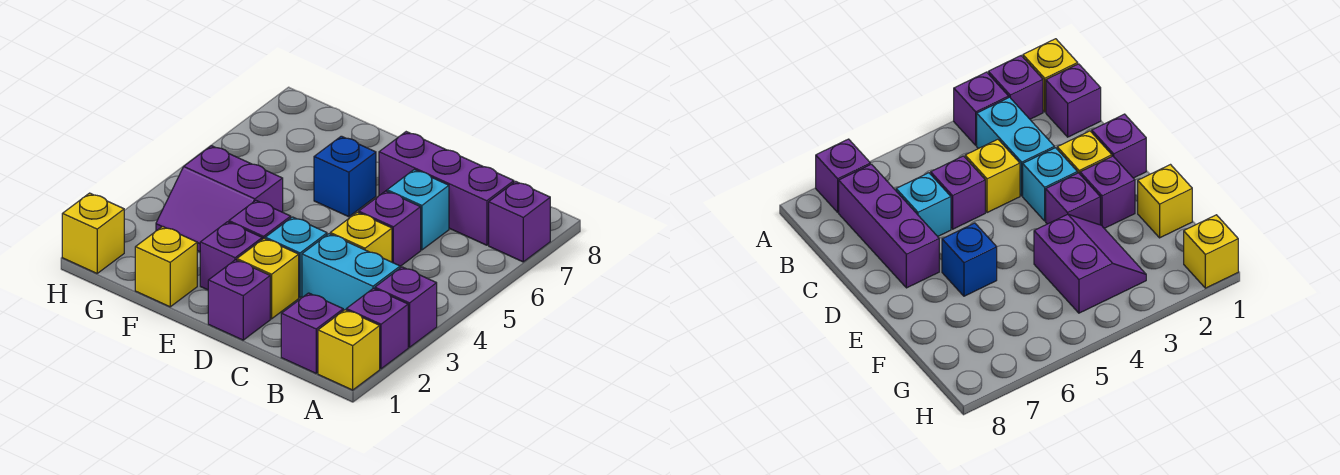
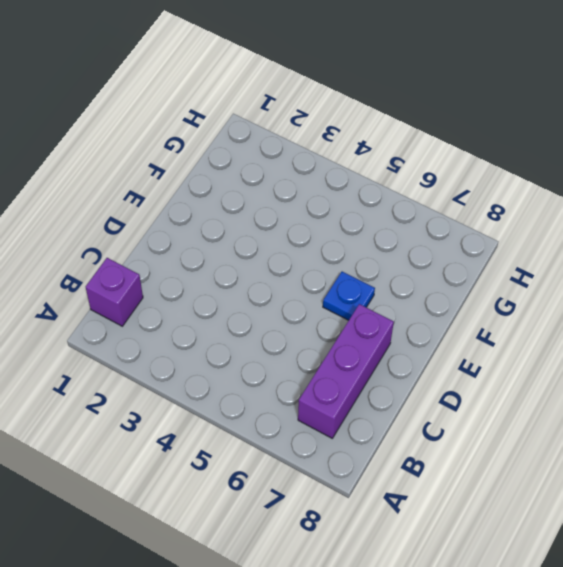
blue 1x1 plate [323,272,375,320] -> blue 1x1 brick [314,136,376,217]
none -> yellow 1x1 brick [318,310,380,390]
none -> purple 1x1 brick [346,288,408,369]
none -> purple 1x1 brick [375,267,437,347]

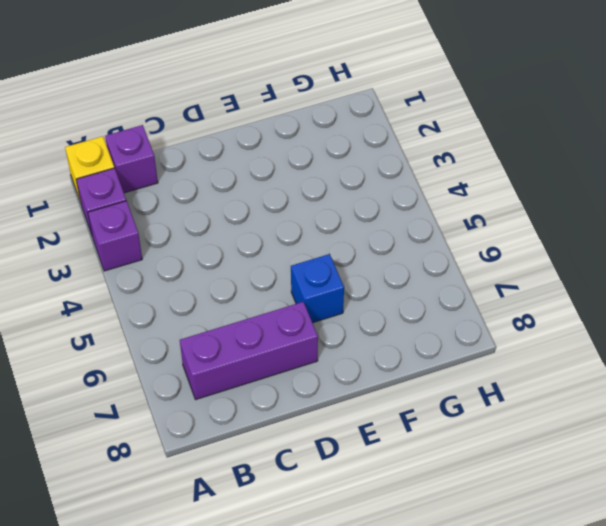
none -> purple 1x1 brick [489,181,550,262]
none -> cyan 1x2 brick [302,234,400,311]
none -> yellow 1x1 brick [330,212,392,262]

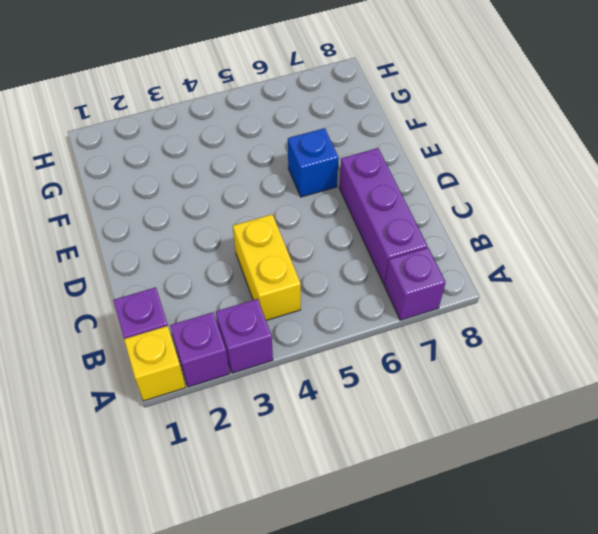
yellow 1x2 brick [233,214,301,320] -> yellow 1x1 brick [330,212,392,262]
none -> cyan 1x2 brick [302,234,400,311]
none -> purple 1x1 brick [359,191,421,266]
none -> cyan 1x1 brick [387,170,449,250]

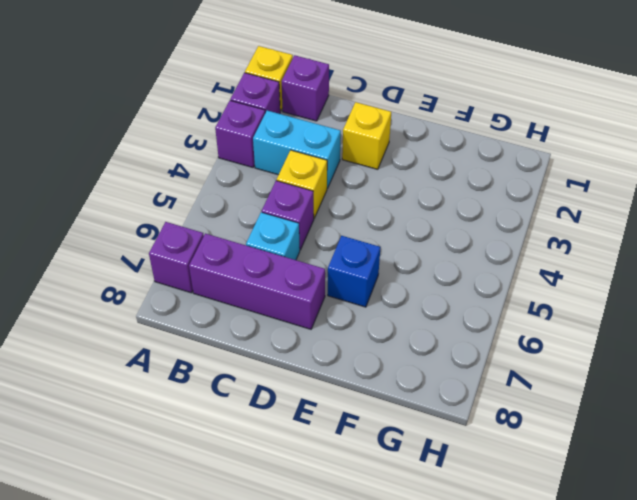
none -> purple 1x1 brick [208,260,270,340]
none -> cyan 1x1 brick [265,217,327,297]
none -> purple 1x1 brick [200,222,262,290]

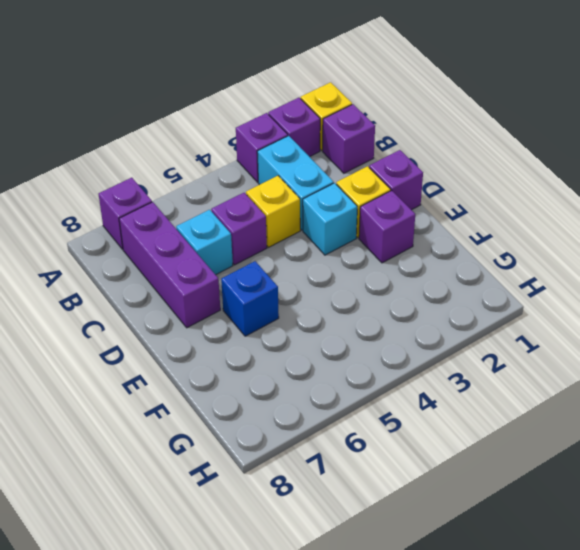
none -> purple 1x1 brick [229,201,291,239]
none -> yellow 1x1 brick [135,226,197,307]
none -> purple 2x2 slope [156,146,283,252]

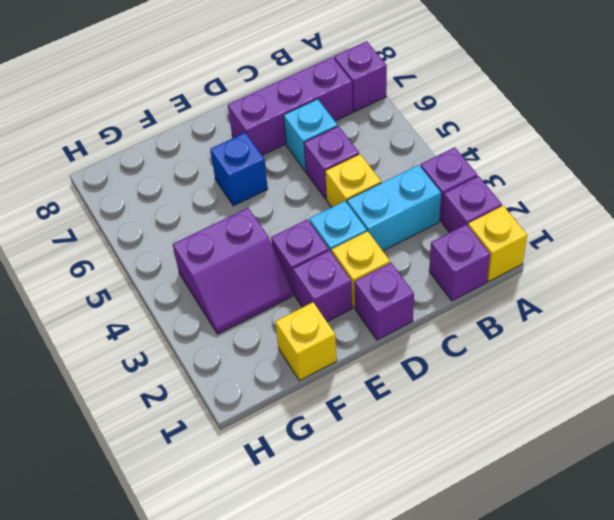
none -> yellow 1x1 brick [62,193,124,273]

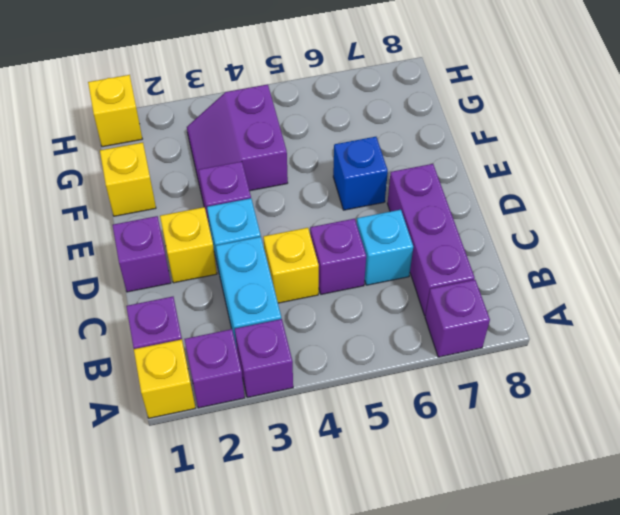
none -> purple 1x1 brick [200,222,262,290]

